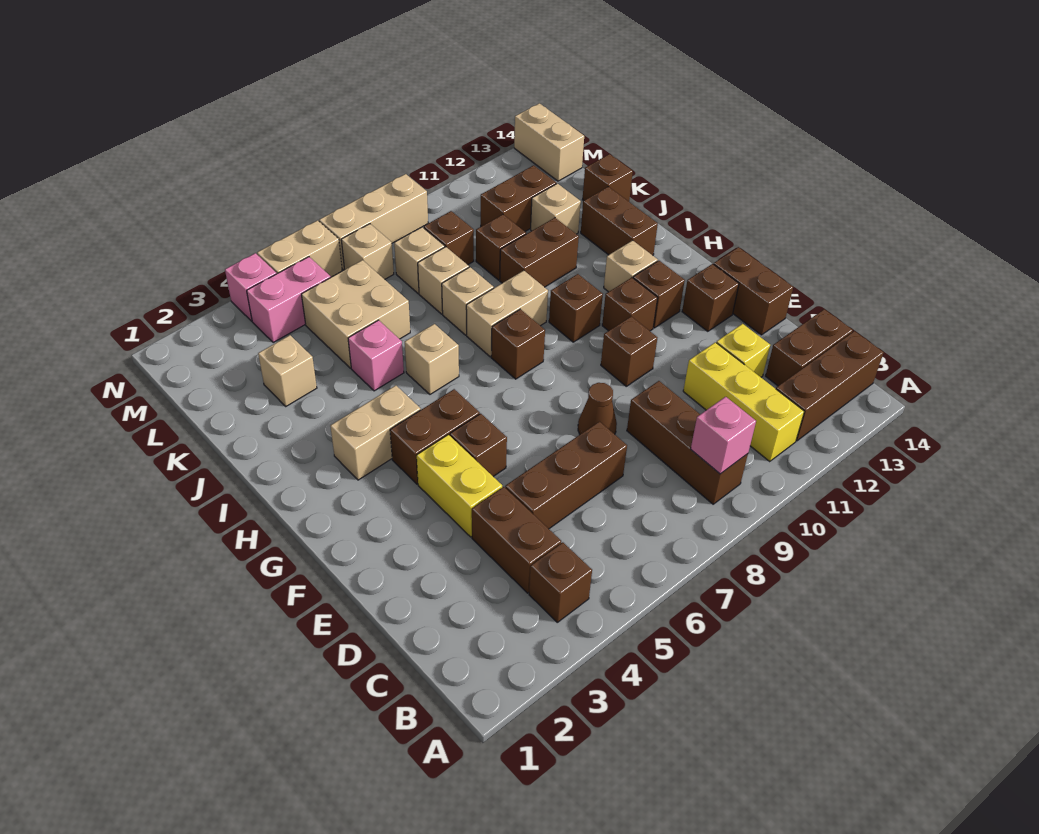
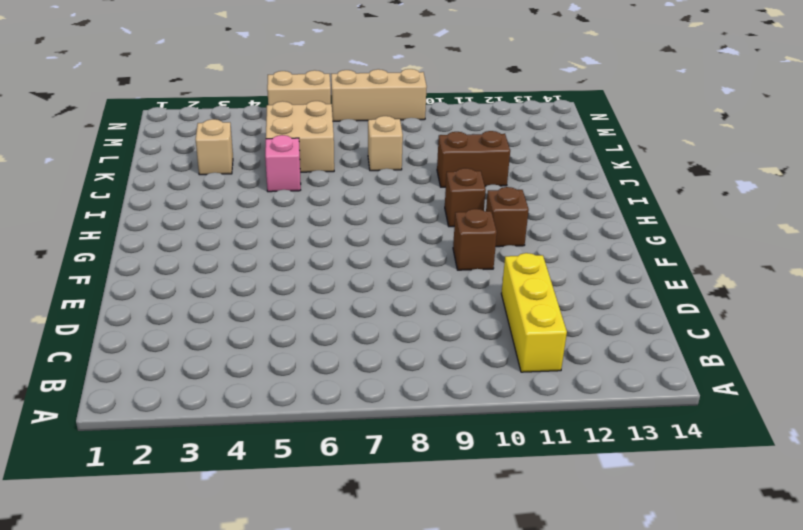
none -> brown 1x1 brick [529,542,592,622]
none -> brown 1x3 brick [627,381,748,504]
none -> brown 1x3 brick [776,331,884,441]
none -> brown 1x2 brick [472,487,561,593]

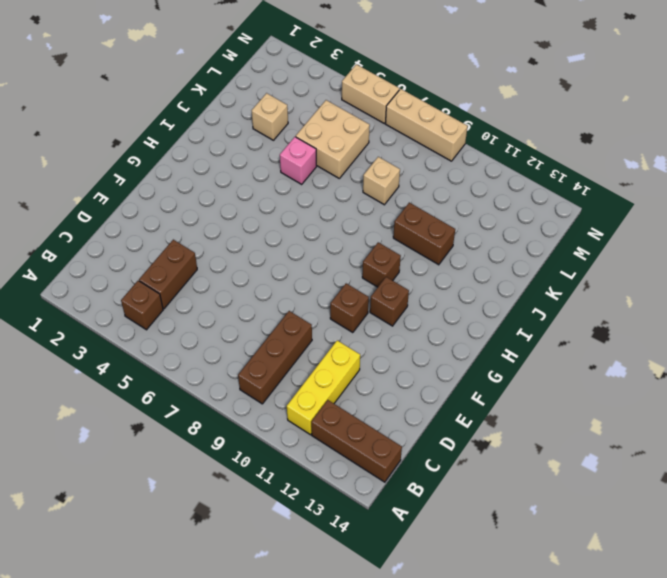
none -> brown 1x2 brick [766,309,853,386]
none -> brown 1x3 brick [505,422,627,529]
none -> yellow 1x1 brick [716,324,770,377]
none -> yellow 1x2 brick [417,435,502,537]

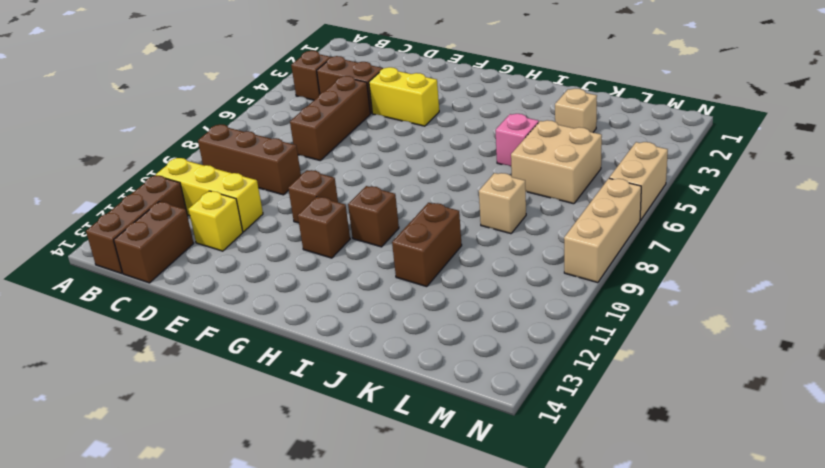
none -> brown 1x1 cone [578,383,617,434]
none -> brown 1x2 brick [714,247,793,335]
none -> brown 1x1 brick [450,414,507,477]
none -> brown 1x1 brick [682,264,739,331]

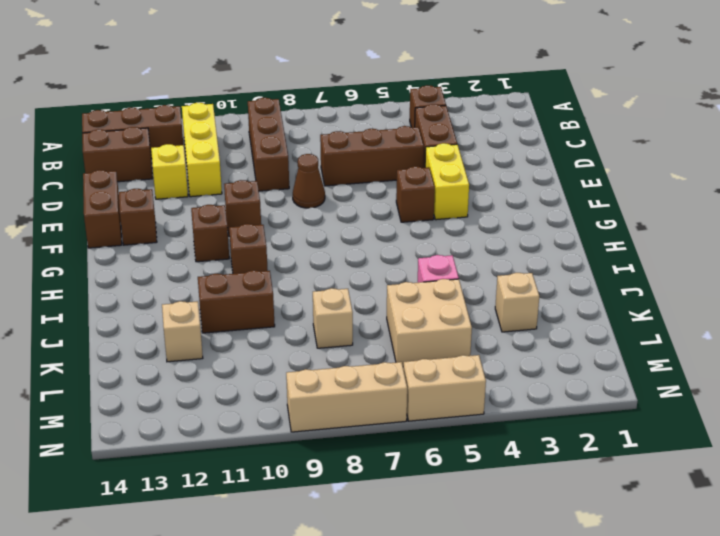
none -> brown 1x2 brick [390,389,480,484]
none -> brown 1x1 brick [633,261,685,328]
none -> tan 1x2 brick [330,385,421,480]
none -> brown 1x1 brick [491,309,545,379]

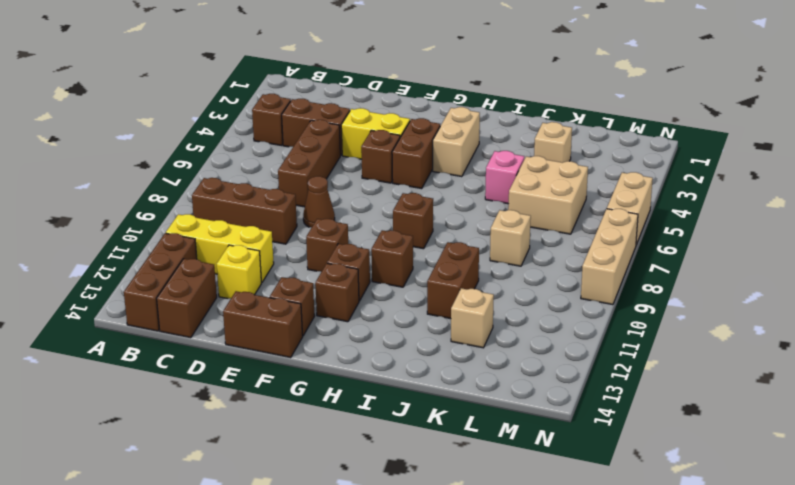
none -> tan 1x1 brick [604,240,658,292]
none -> tan 1x1 brick [405,324,459,394]
none -> tan 1x2 brick [466,271,548,357]
none -> brown 1x2 brick [581,187,658,255]

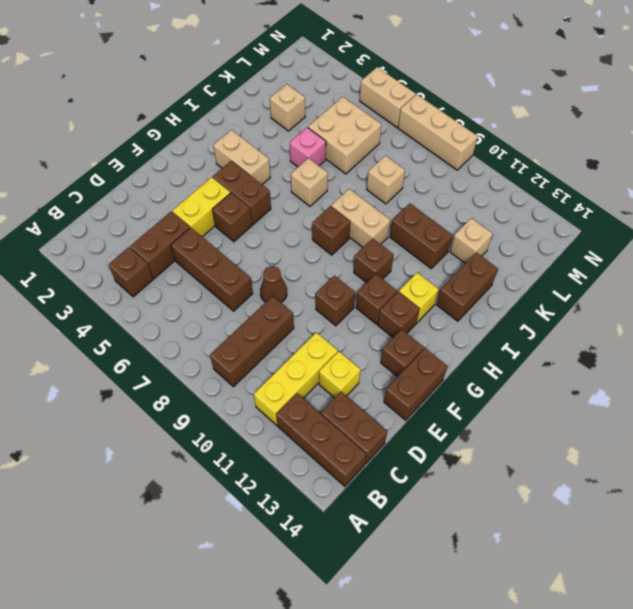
yellow 1x1 brick [399,273,439,323] -> tan 1x1 brick [604,240,658,292]
none -> tan 1x1 brick [442,267,494,335]
none -> brown 1x1 brick [476,215,526,280]
none -> brown 1x1 brick [582,154,633,202]
none -> tan 1x1 brick [394,227,445,293]

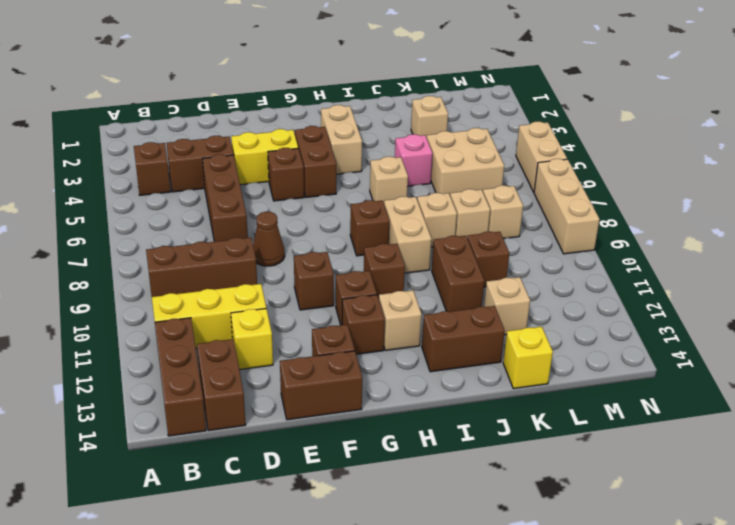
yellow 1x1 brick [503,327,553,389] -> brown 1x1 brick [582,154,633,202]
none -> brown 1x1 brick [424,211,474,265]
none -> brown 1x2 brick [481,165,556,231]
none -> pink 1x2 brick [247,257,331,343]
none -> tan 1x1 brick [341,224,394,279]

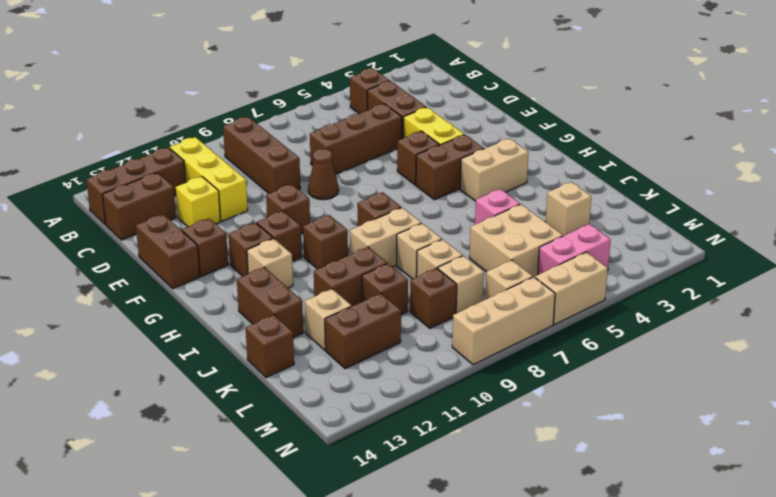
none -> tan 1x1 brick [405,324,459,394]
none -> tan 1x2 brick [514,103,584,181]
none -> pink 1x1 brick [225,253,276,321]
none -> pink 1x1 brick [691,397,756,474]

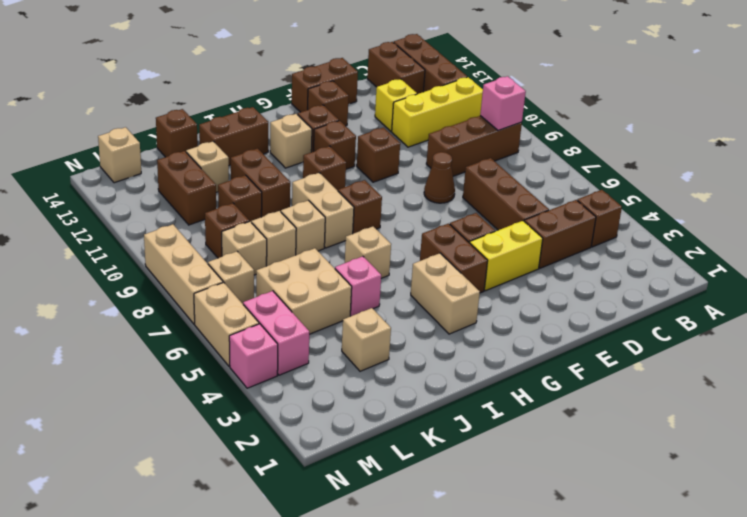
tan 1x1 brick [98,127,141,183] -> tan 1x2 brick [514,103,584,181]

